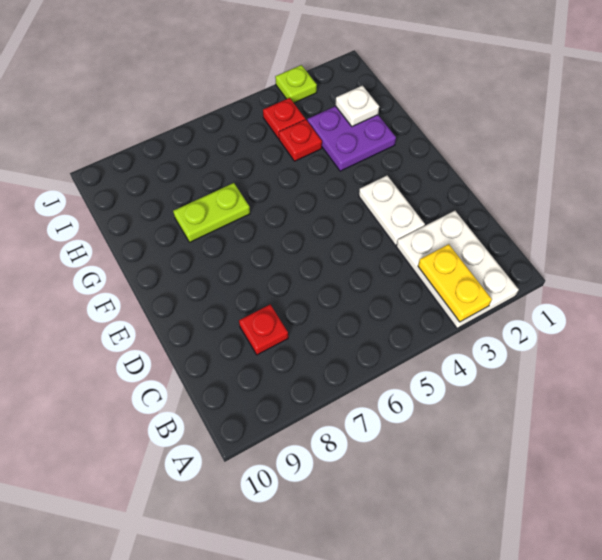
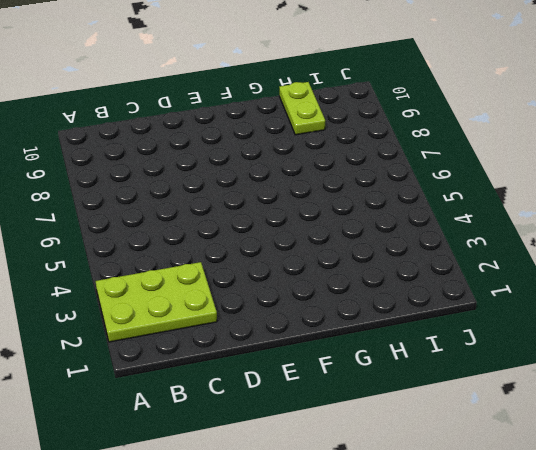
lime 2x3 plate [96,262,217,342] -> white 2x3 plate [396,211,519,328]
lime 1x2 plate [279,82,325,135] -> lime 1x2 plate moved to [173,183,250,242]
none -> red 1x1 plate [239,305,288,355]
none -> white 1x2 plate [359,176,425,245]

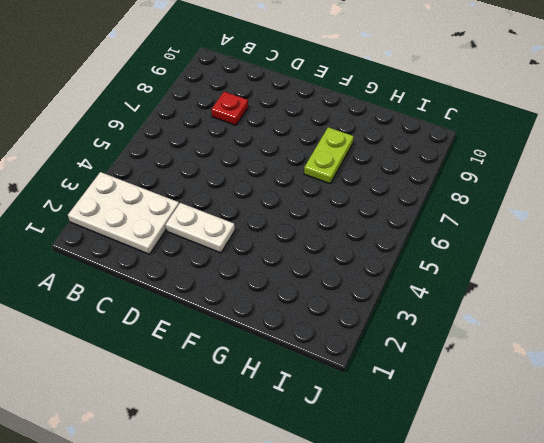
none -> purple 2x2 plate [307,106,396,171]
none -> red 1x1 plate [279,119,322,161]

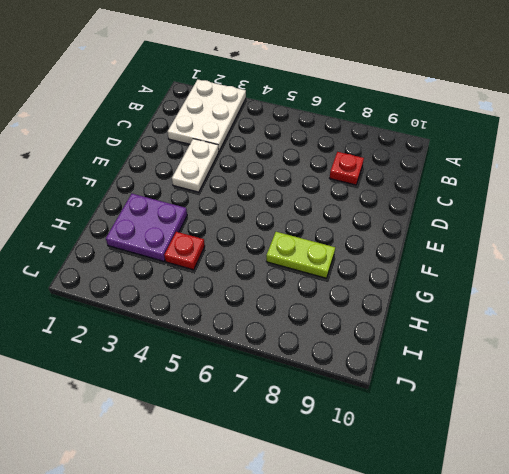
none -> red 1x1 plate [263,98,305,139]
none -> lime 1x1 plate [275,65,317,103]

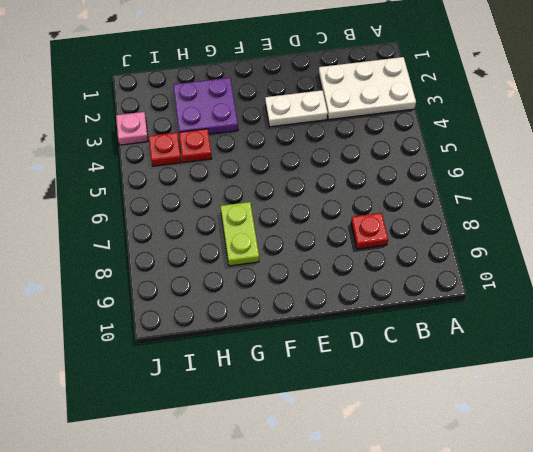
pink 1x1 plate [116,112,148,145] -> lime 1x1 plate [275,65,317,103]
none -> yellow 1x2 plate [418,244,492,322]
none -> white 1x1 plate [335,86,379,127]

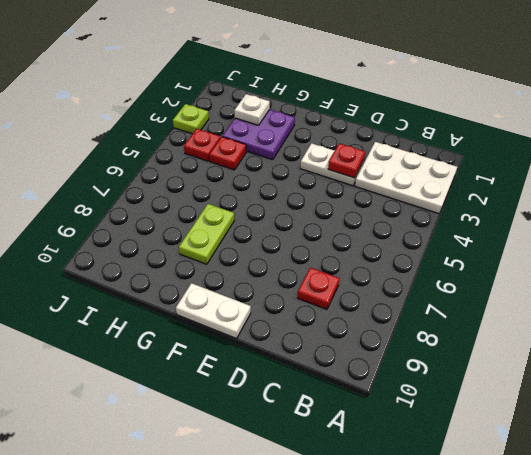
red 1x1 plate [328,143,365,178] -> none
white 1x2 plate [176,283,251,339] -> none
none -> yellow 1x2 plate [418,244,492,322]

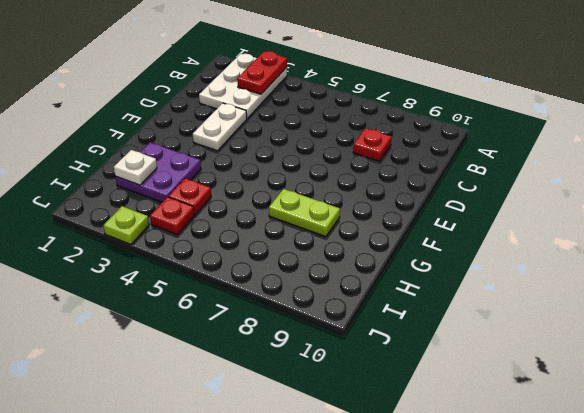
red 1x2 plate [237,51,287,94] -> yellow 1x2 plate [418,244,492,322]

